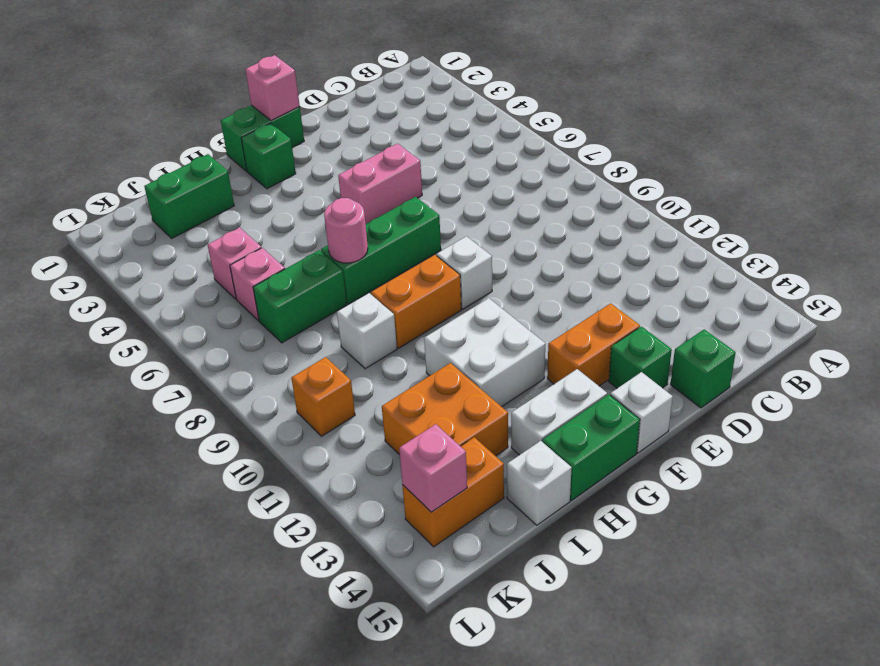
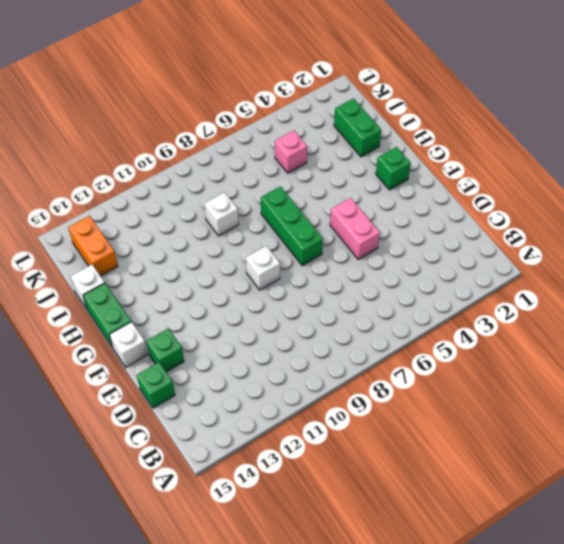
none -> orange 1x2 brick [547,303,640,386]
none -> green 1x2 brick [221,105,304,171]
none -> orange 1x2 brick [371,255,461,348]

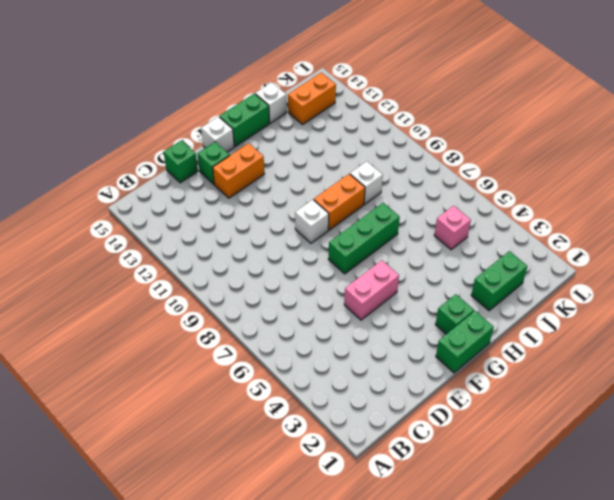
none -> white 2x2 brick [424,298,545,407]
none -> white 1x2 brick [511,369,607,455]
none -> green 1x2 brick [253,250,347,343]

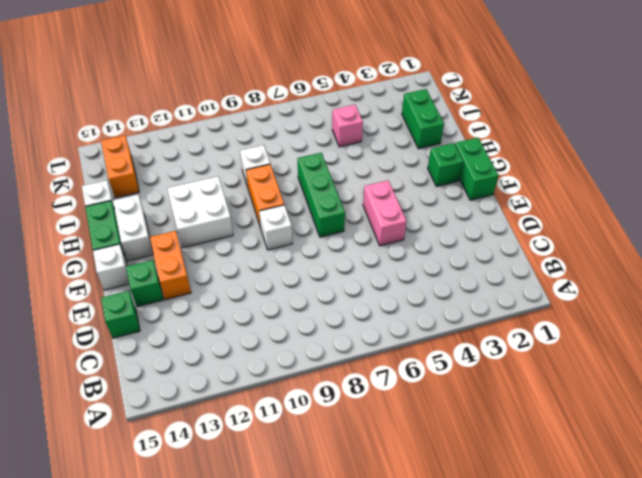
none -> green 1x2 brick [253,250,347,343]
none -> orange 2x2 brick [382,363,508,456]
none -> pink 1x1 brick [230,248,285,321]

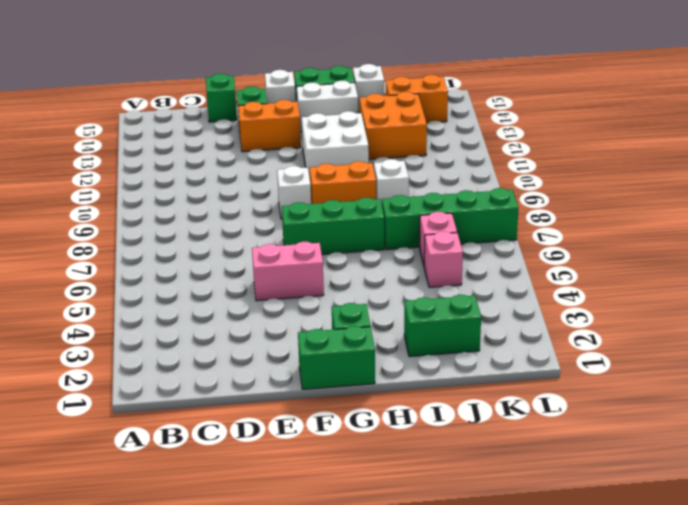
green 1x4 brick [382,188,519,250] -> green 1x2 brick [253,250,347,343]
none -> orange 1x1 brick [291,357,355,436]
none -> pink 1x1 brick [245,55,300,121]
none -> pink 1x1 round brick [324,198,368,263]

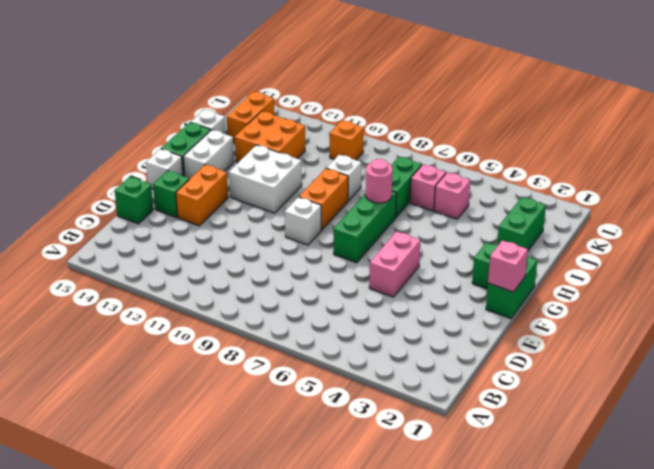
none -> pink 1x1 brick [399,424,467,512]

